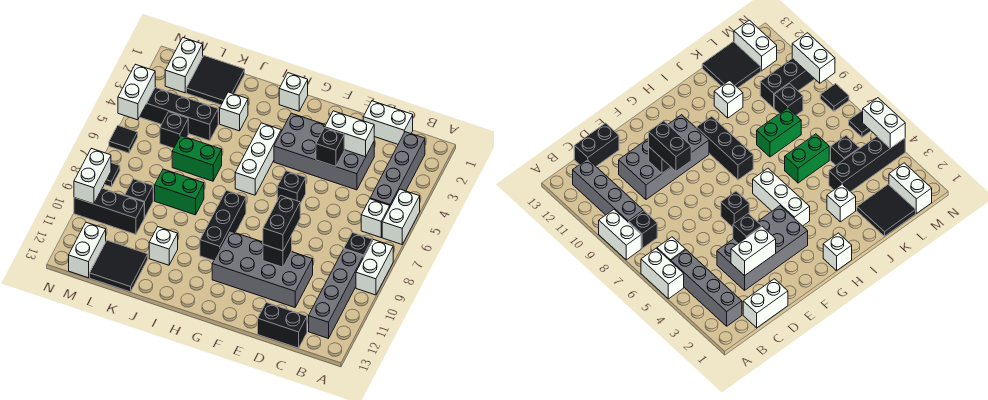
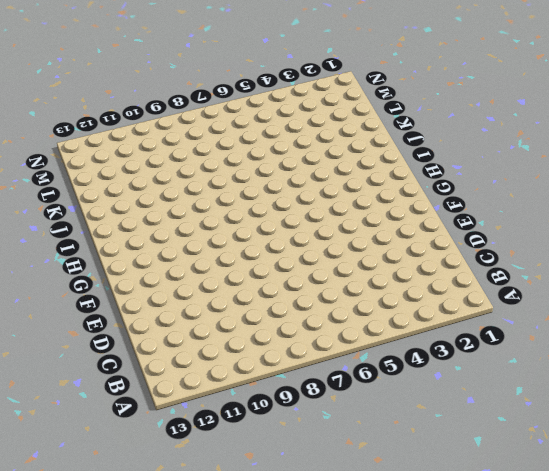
none -> white 1x2 brick [382,189,420,244]
none -> white 1x2 brick [356,240,393,295]
none -> grey 1x4 brick [370,132,425,206]
none -> white 1x1 brick [361,199,390,237]

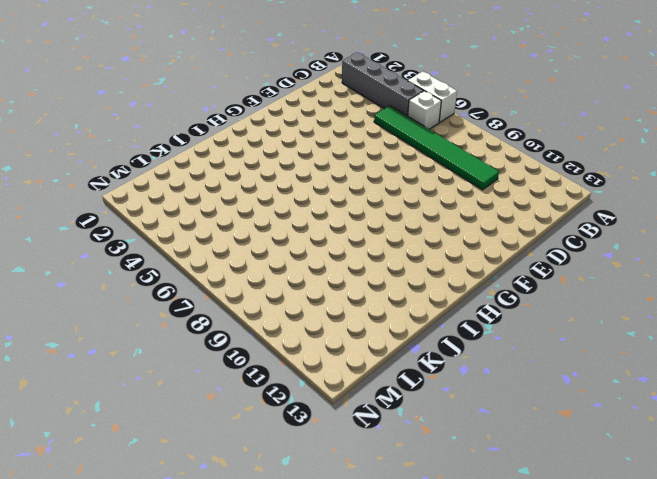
green 1x6 tile [374,106,499,190] -> none
none -> white 1x2 brick [356,240,393,295]
none -> black 1x1 brick [344,233,372,258]
none -> grey 1x4 brick [309,249,363,338]
none -> white 1x2 brick [363,101,413,144]

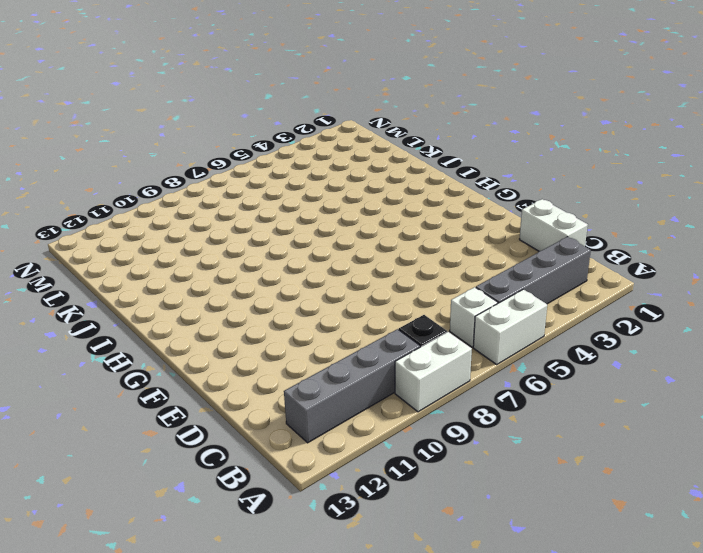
none -> black 1x2 brick [258,302,307,348]
none -> grey 2x4 brick [274,113,374,190]
none -> grey 2x4 brick [212,231,313,307]
none -> black 1x1 brick [277,171,306,203]

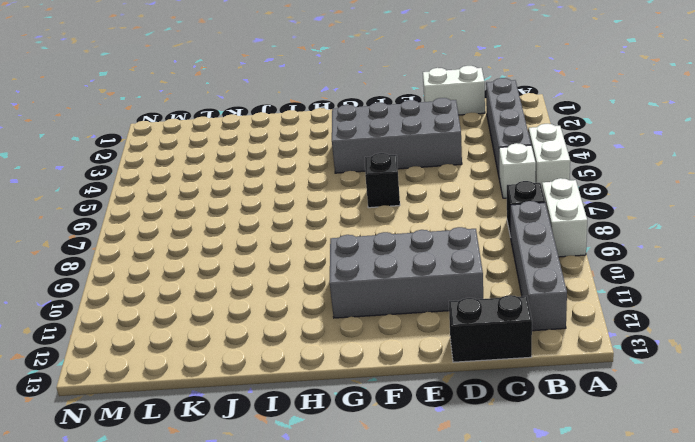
none -> white 1x1 brick [279,73,308,111]
none -> white 1x3 brick [235,123,281,195]
none -> black 1x3 brick [200,190,246,261]
none -> white 1x1 brick [220,92,248,131]

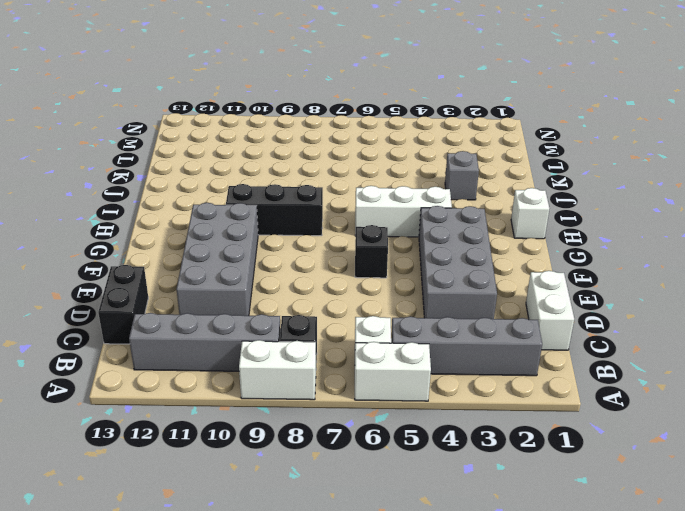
grey 1x1 brick [445,151,479,200] -> white 1x1 brick [220,92,248,131]
none -> green 1x2 brick [172,136,222,181]
none -> green 1x2 brick [155,169,204,215]
none -> white 1x1 brick [149,227,178,265]
none -> black 2x2 tile [186,56,245,105]

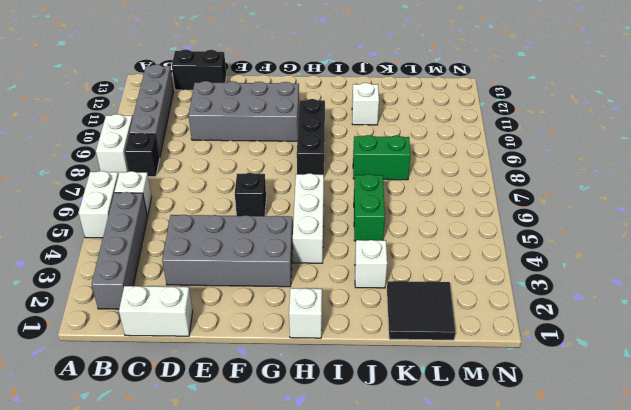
green 1x2 brick [354,174,385,241] -> green 1x2 brick turned to [172,136,222,181]
none -> black 1x4 brick [140,88,218,141]
none -> black 2x2 tile [90,240,148,292]
none -> black 1x1 brick [160,112,188,148]
none -> black 1x1 brick [125,179,153,217]

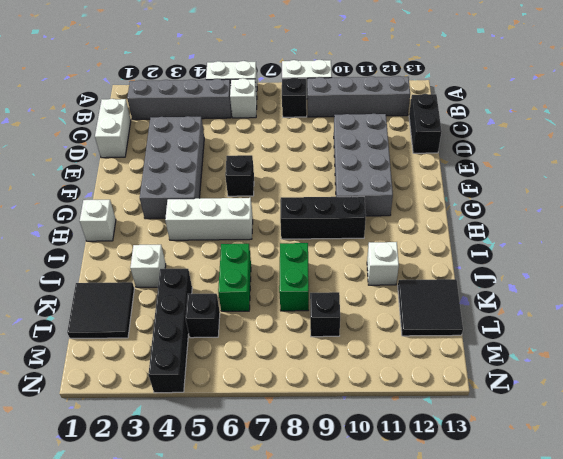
none -> black 1x3 brick [74,188,145,234]
none -> white 1x2 brick [165,38,203,93]
none -> white 1x2 brick [69,222,106,278]
none -> black 1x1 tile [109,126,138,153]

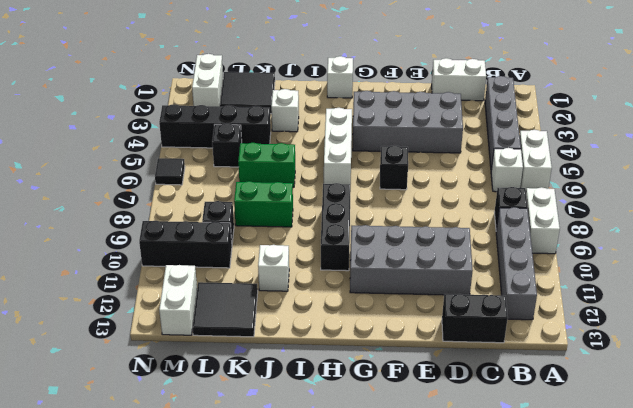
none -> black 1x1 tile [104,163,120,187]
none -> white 1x2 brick [325,111,374,157]
none -> black 1x1 brick [316,128,344,167]
none -> black 1x1 brick [263,236,292,267]

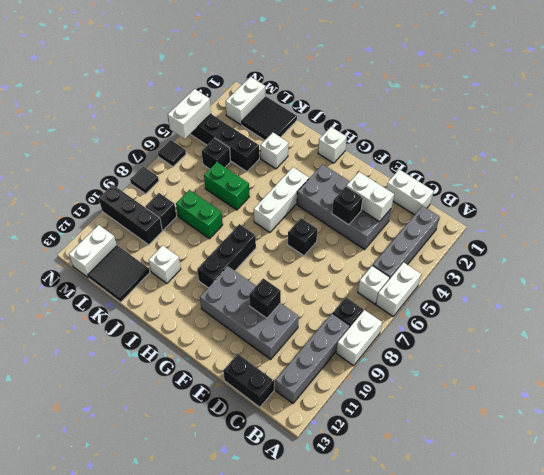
none -> white 1x2 brick [74,148,111,204]
none -> black 1x2 brick [263,195,300,251]

